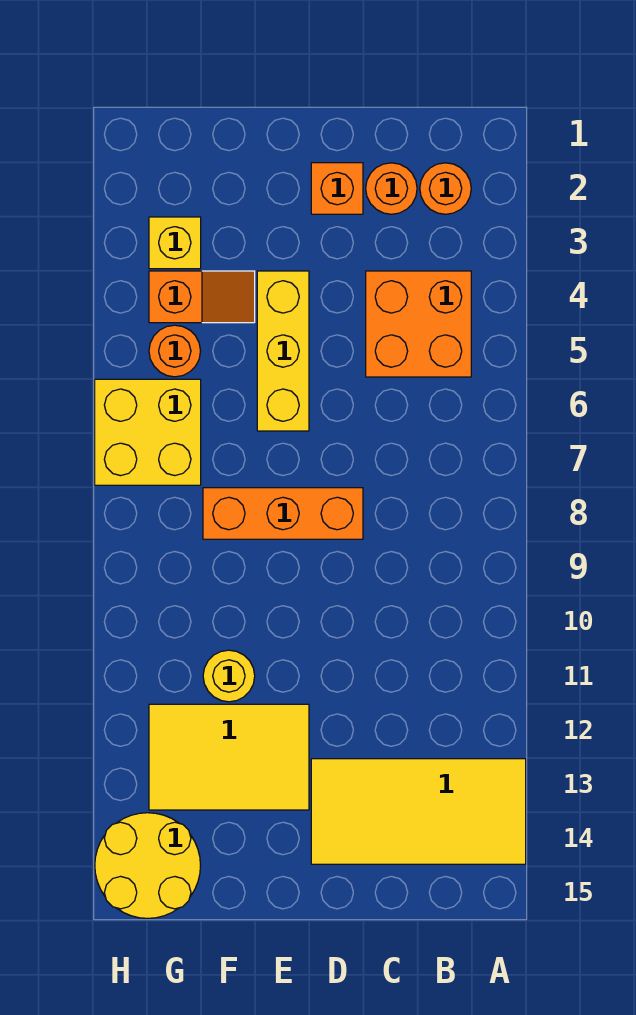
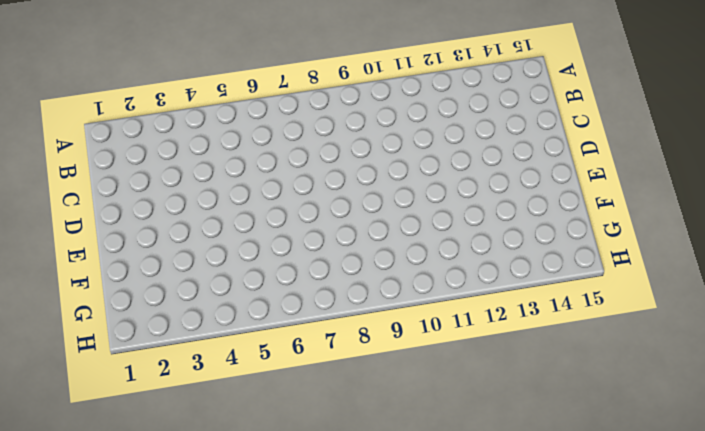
none -> yellow 2x4 tile [311,759,526,864]
none -> orange 1x1 round brick [420,163,471,214]
none -> orange 2x2 brick [366,271,471,377]

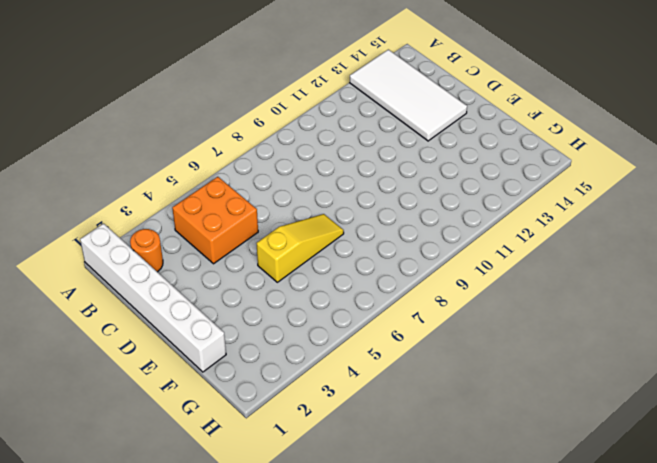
white 1x6 brick [80,224,226,372] -> none
white 2x4 tile [350,49,467,141] -> yellow 2x4 tile [311,759,526,864]
yellow 1x3 slope [256,214,344,282] -> yellow 1x3 brick [257,271,309,431]
none -> orange 1x1 round brick [366,163,417,214]
none -> orange 1x1 brick [311,163,363,214]
none -> orange 1x3 brick [203,488,363,539]

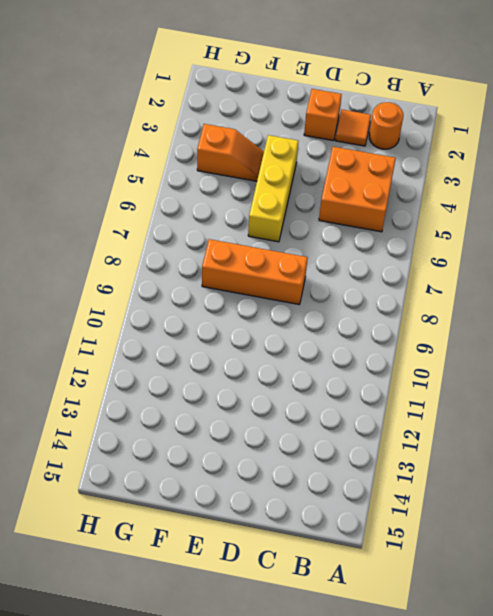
orange 1x1 tile [335,110,371,146] -> orange 1x1 round brick [366,163,417,214]
none -> yellow 2x4 tile [311,759,526,864]
none -> yellow 2x3 tile [149,704,309,810]
none -> yellow 1x1 round brick [203,650,255,702]

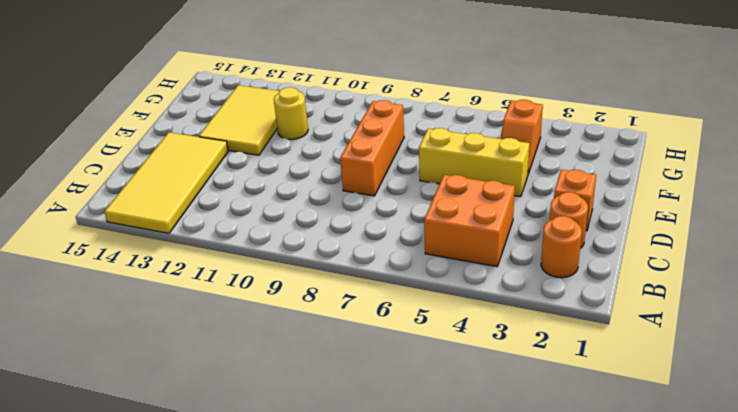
none -> yellow 1x1 brick [149,217,201,269]
none -> orange 1x1 round brick [149,325,200,377]
none -> yellow 2x2 brick [95,379,201,485]

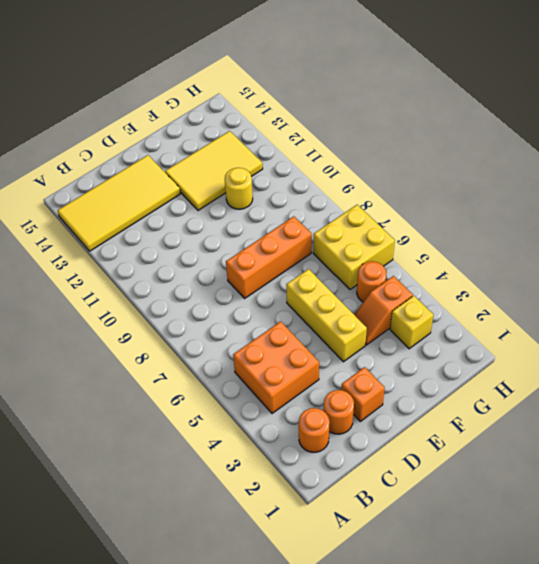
none -> yellow 2x2 round brick [95,813,201,918]

